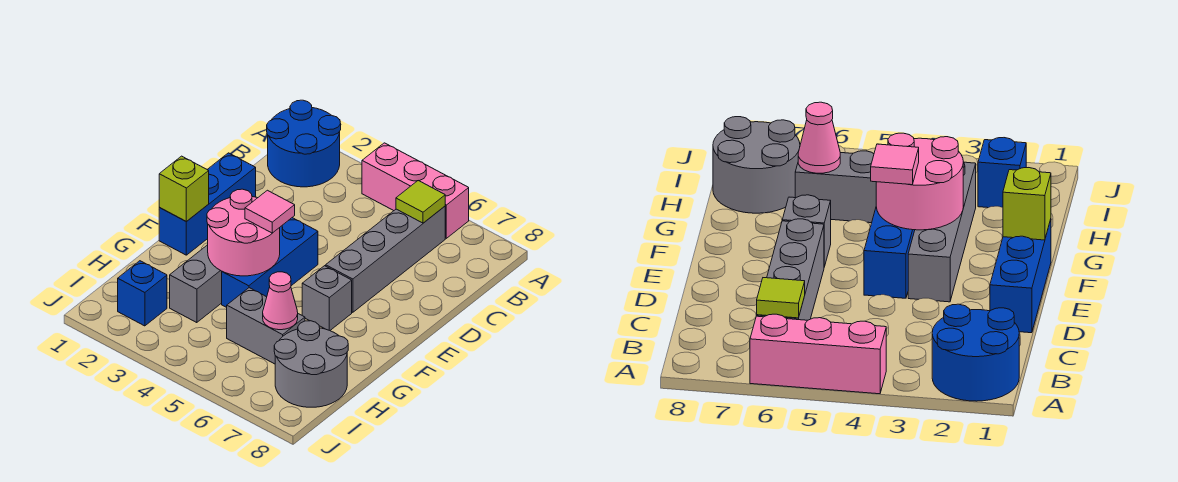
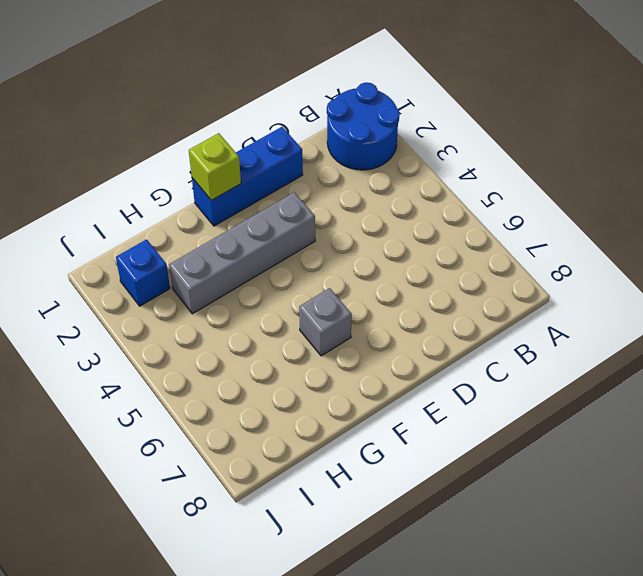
none -> pink 1x3 brick [362,143,469,238]
none -> grey 1x4 brick [326,206,445,312]
none -> blue 1x3 brick [222,218,318,308]

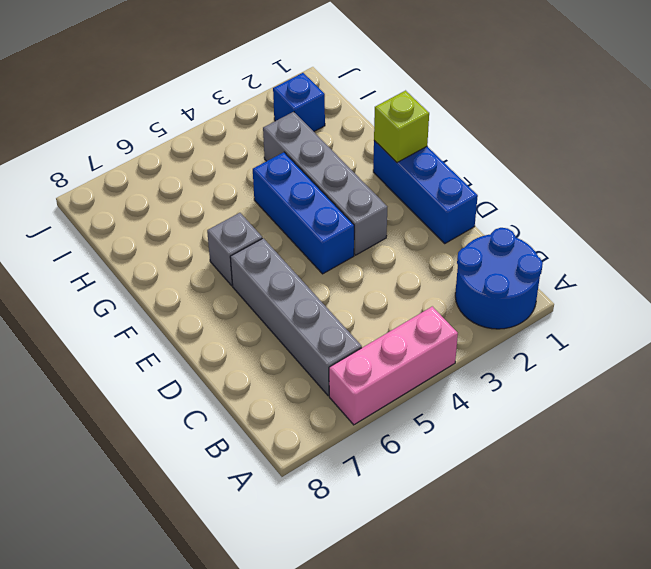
none -> grey 1x2 brick [227,288,305,364]
none -> grey 2x2 round brick [274,321,348,407]
none -> lime 1x1 tile [396,181,445,223]

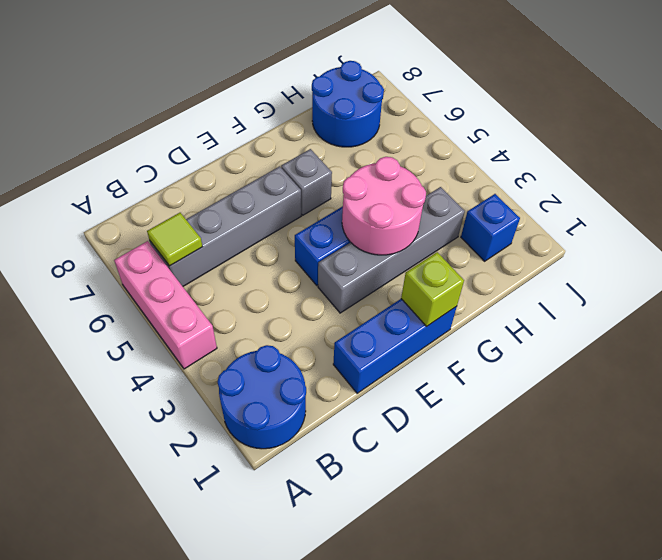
blue 2x2 round brick [312,61,384,147] -> grey 2x2 round brick [274,321,348,407]
none -> grey 1x2 brick [227,288,305,364]
none -> pink 1x1 cone [263,272,298,330]
none -> pink 1x1 tile [245,190,295,233]

